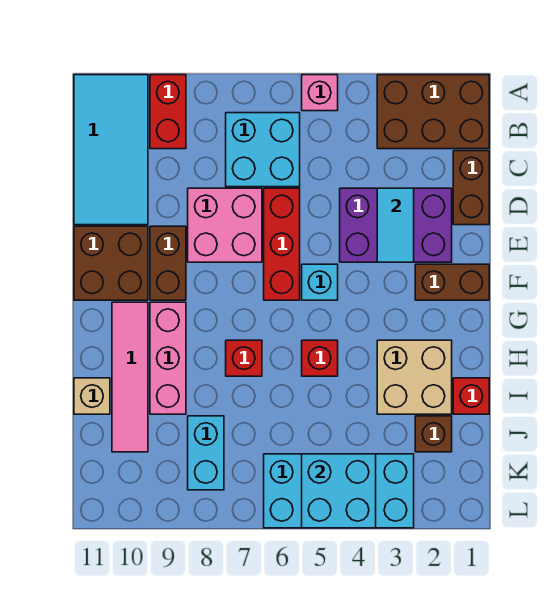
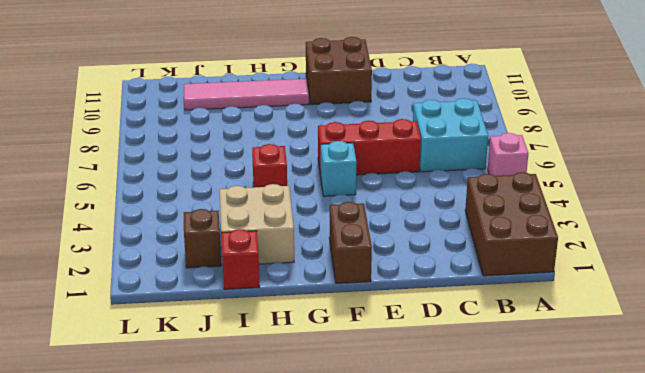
none -> red 1x2 brick [150,75,186,149]
none -> cyan 2x4 tile [74,75,148,225]
none -> brown 1x2 brick [453,151,489,225]

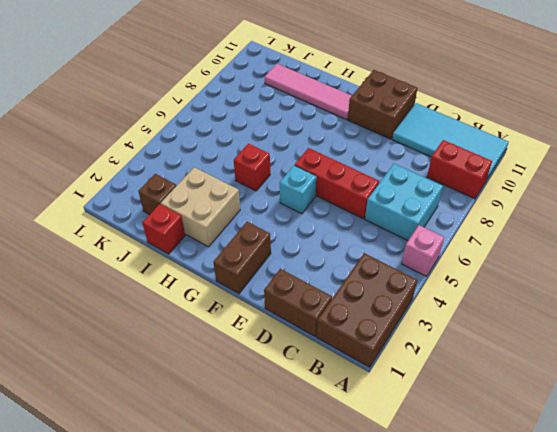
none -> purple 2x3 brick [340,188,452,262]
none -> pink 2x2 brick [188,188,262,262]
none -> brown 1x2 brick [150,226,186,300]

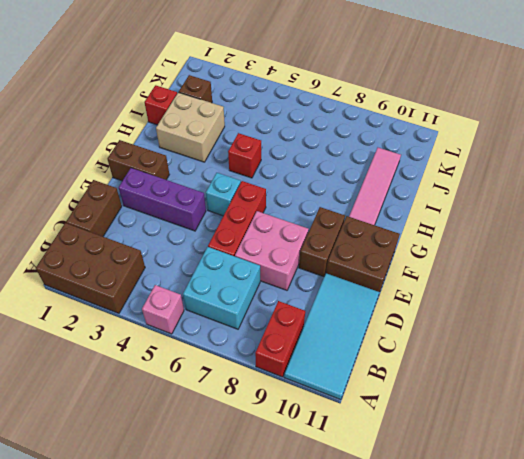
purple 1x3 brick [119,168,206,231] -> purple 2x3 brick [340,188,452,262]
none -> pink 1x3 brick [150,302,186,414]
none -> red 1x1 brick [226,340,262,376]
none -> tan 1x1 brick [74,378,110,414]

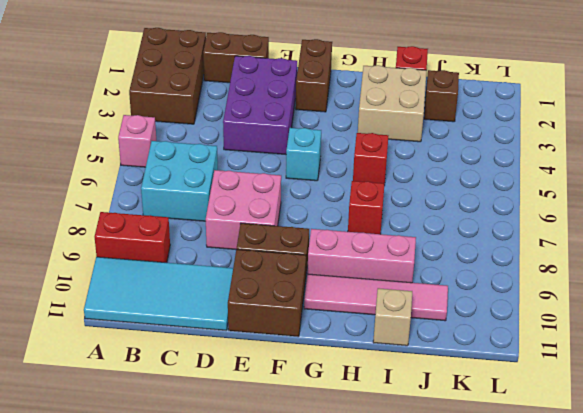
none -> red 1x3 brick [264,188,300,300]
none -> cyan 1x2 brick [188,416,224,490]
none -> cyan 2x4 brick [264,454,414,528]

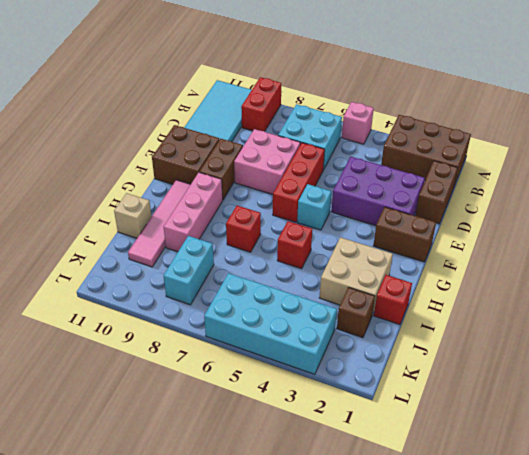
none -> cyan 1x2 tile [377,188,414,262]
none -> cyan 2x2 brick [302,454,376,528]

